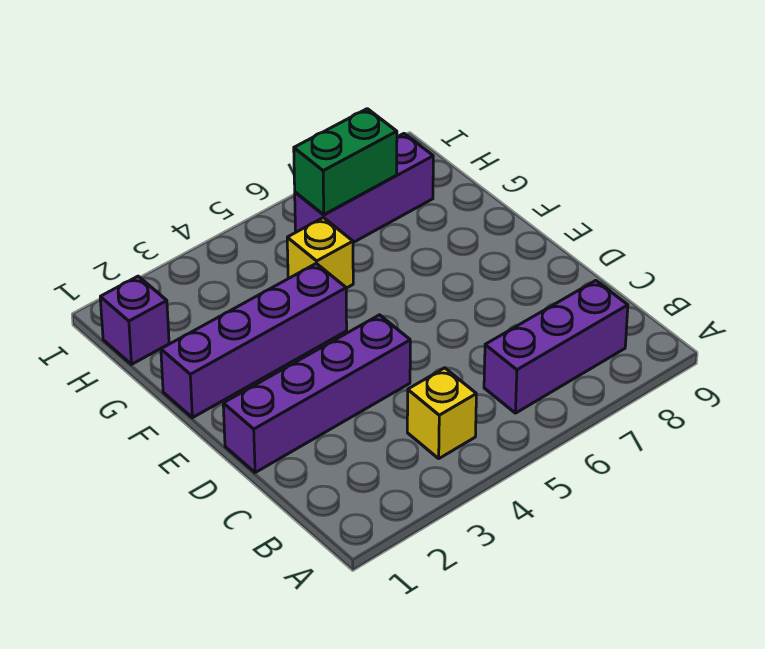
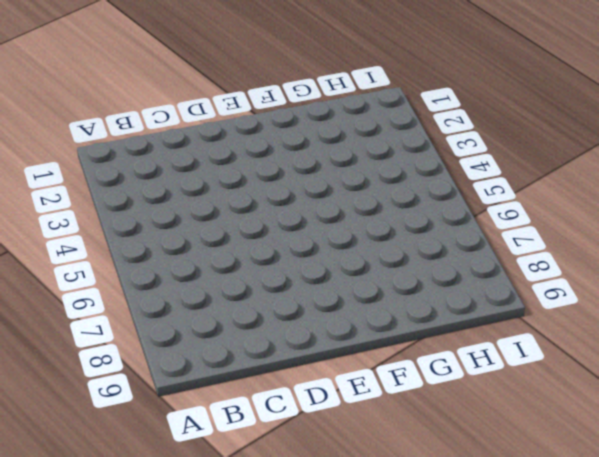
none -> yellow 1x1 brick [407,368,476,458]
none -> purple 1x3 brick [484,281,628,413]

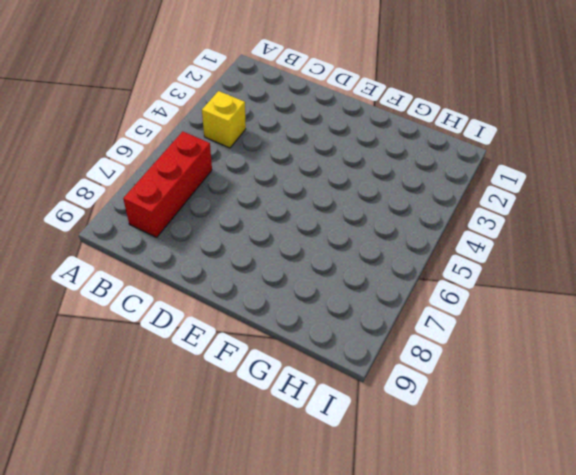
red 1x3 brick [123,131,212,237] -> purple 1x3 brick [484,281,628,413]
none -> purple 1x4 brick [223,315,410,473]
none -> purple 1x4 brick [161,263,347,418]

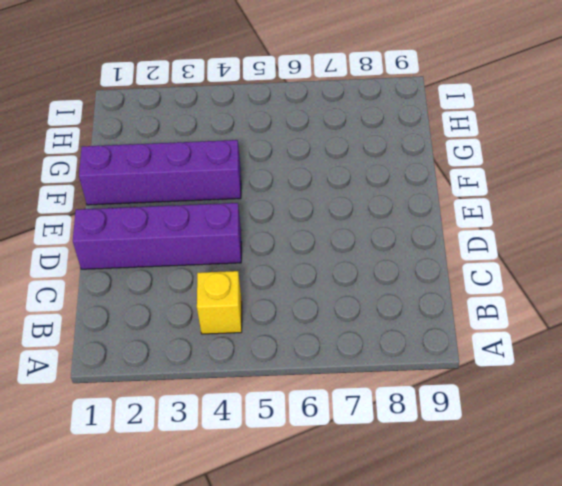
none -> purple 1x3 brick [484,281,628,413]
none -> yellow 1x1 brick [287,218,353,288]

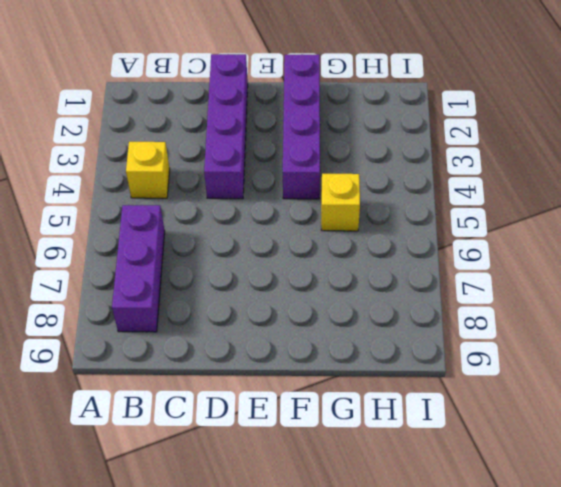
none -> purple 1x1 brick [100,276,169,364]
none -> purple 1x3 brick [295,134,433,242]

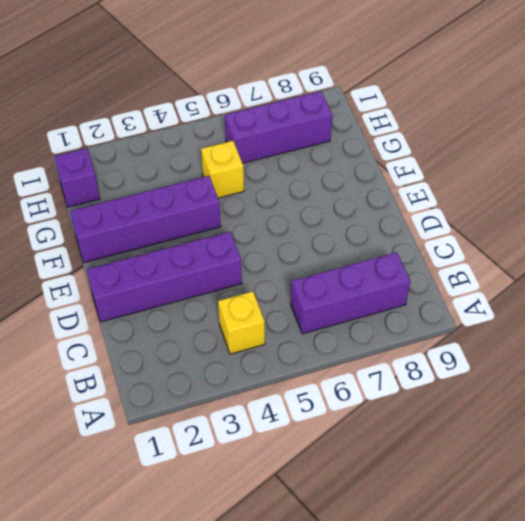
none -> green 1x2 brick [294,109,397,215]

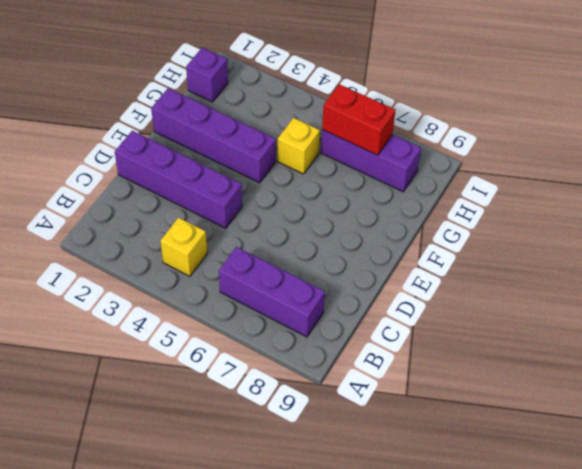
red 1x2 brick [322,84,396,155] -> green 1x2 brick [294,109,397,215]

